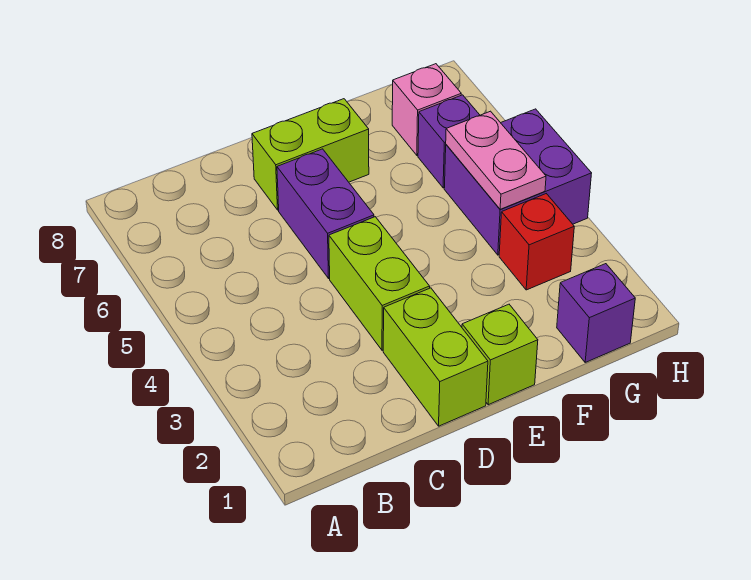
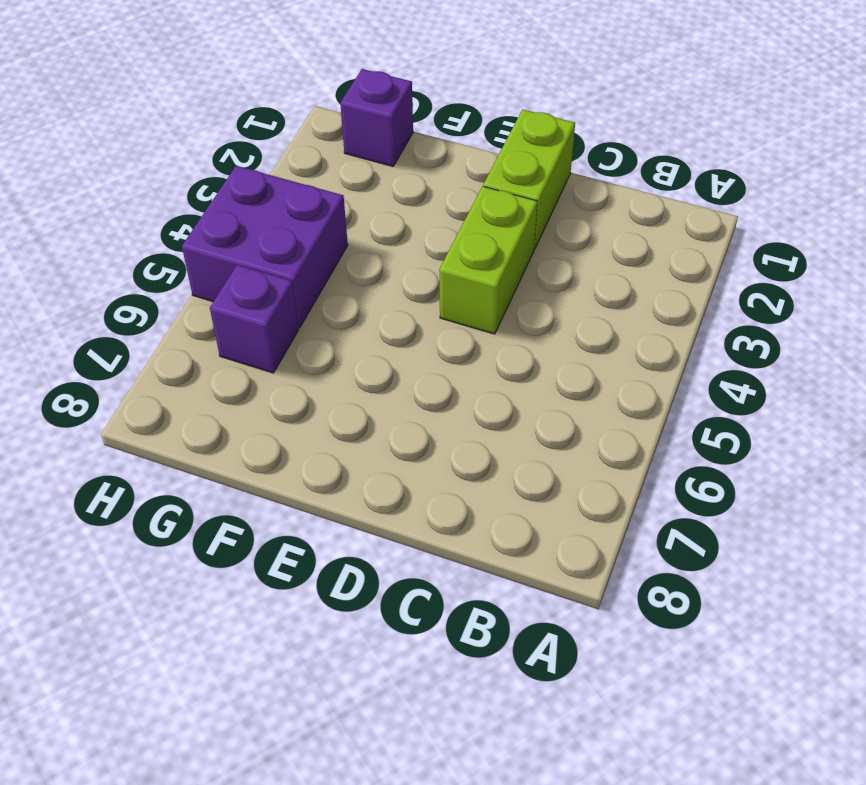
none -> purple 1x2 brick [277,149,374,278]
none -> lime 1x2 brick [252,99,369,210]

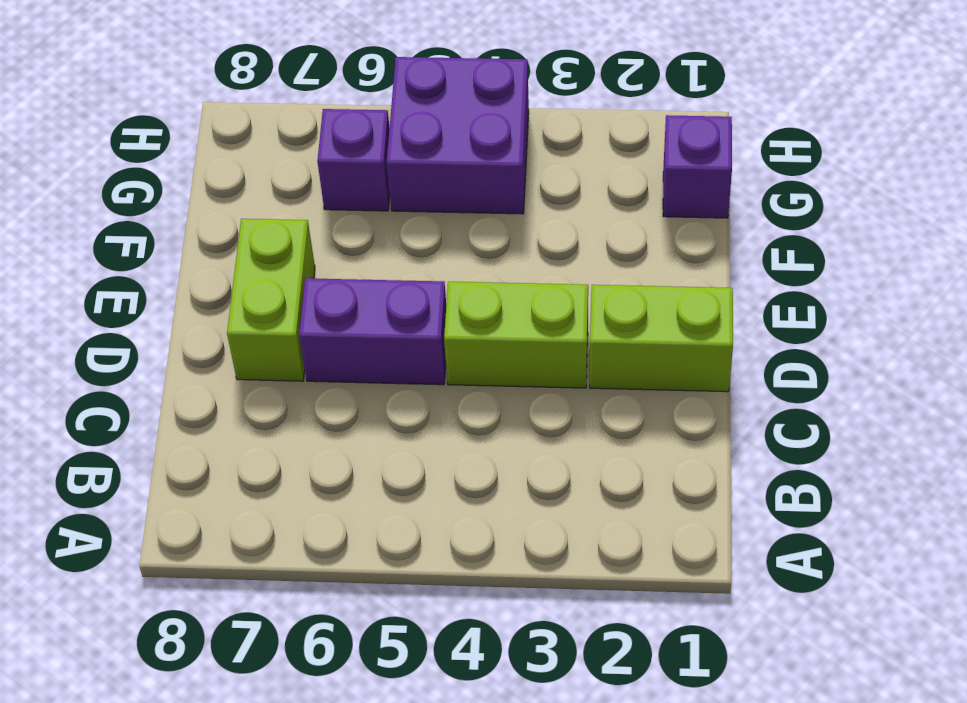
none -> lime 1x1 brick [462,304,538,405]
none -> red 1x1 brick [499,194,574,290]

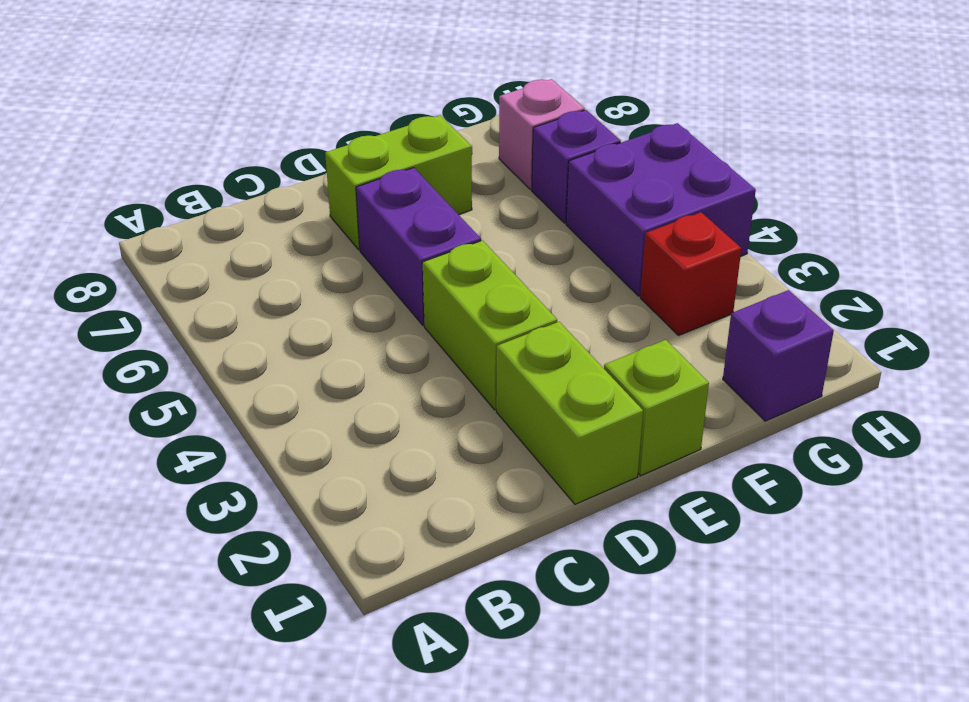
none -> pink 1x2 plate [446,111,546,209]

